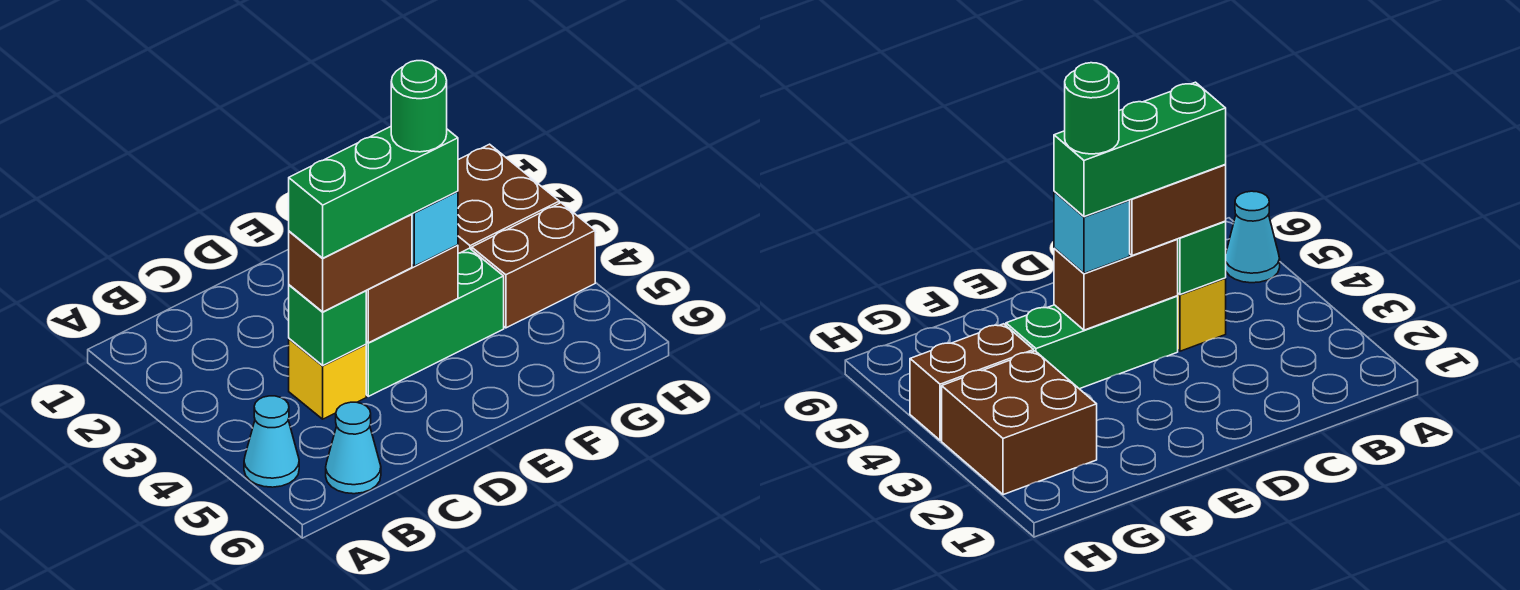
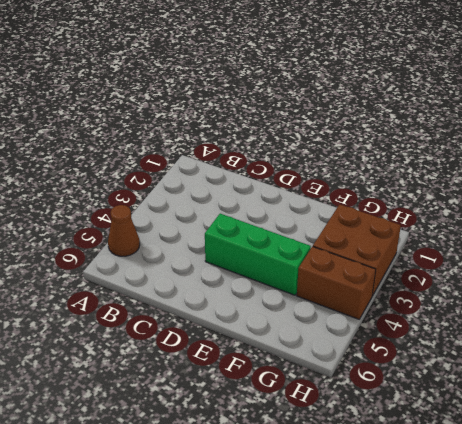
brown 1x1 cone [108,205,140,256] -> cyan 1x1 cone [244,396,299,487]
none -> cyan 1x1 cone [326,402,381,494]
none -> yellow 1x1 brick [289,339,366,419]
none -> green 1x1 brick [289,285,366,365]

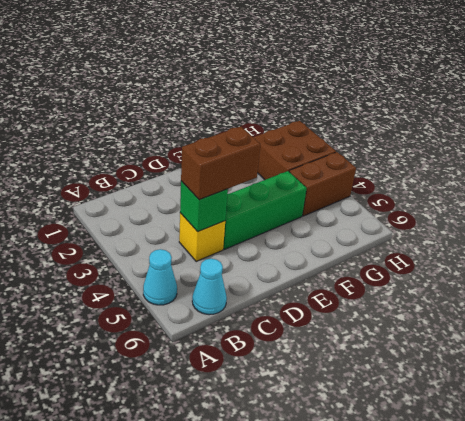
none -> brown 1x2 brick [366,245,458,343]
none -> cyan 1x1 brick [412,191,458,266]
none -> green 1x3 brick [289,127,458,258]

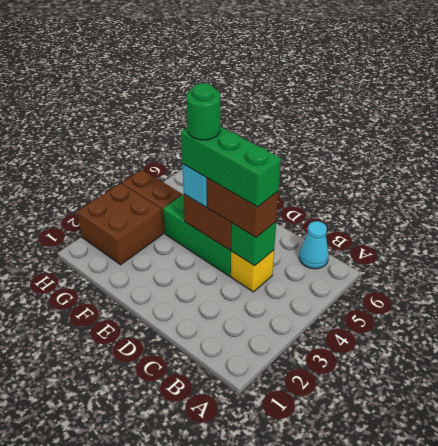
none -> cyan 1x1 cone [244,396,299,487]

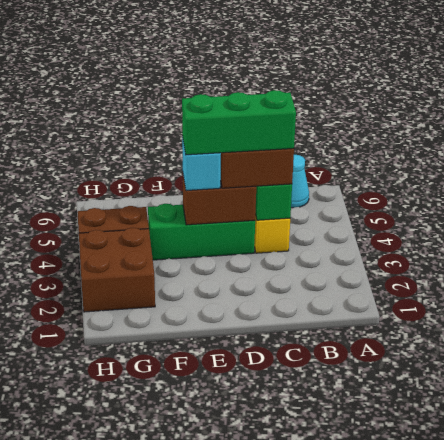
none -> cyan 1x1 cone [244,396,299,487]
none -> green 1x1 round brick [391,61,447,152]

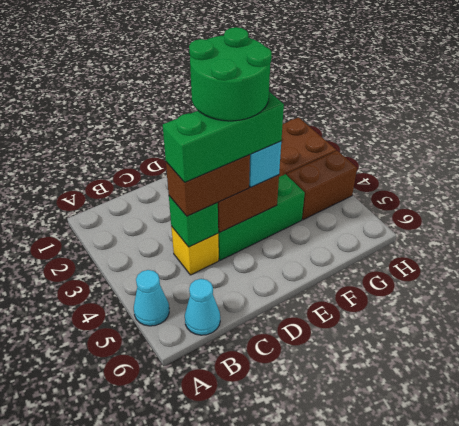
green 2x2 round brick [189,27,272,121] -> green 1x1 round brick [391,61,447,152]

